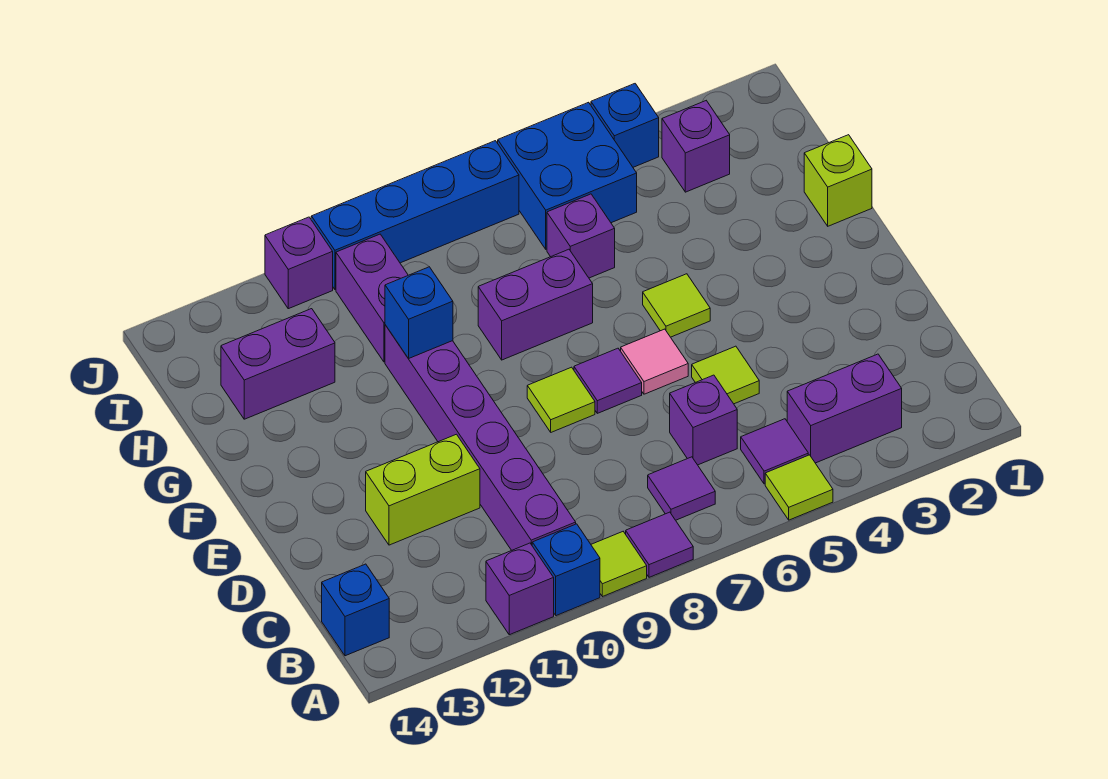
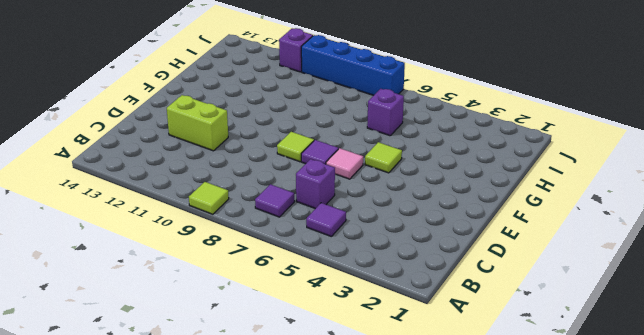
none -> lime 1x1 tile [765,455,833,520]
none -> purple 1x1 tile [626,512,693,577]
none -> blue 1x1 brick [532,524,600,616]

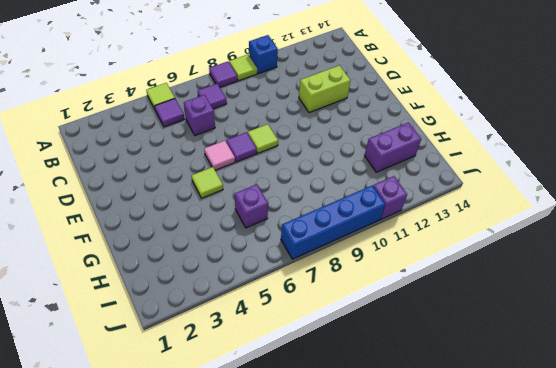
none -> purple 1x1 brick [486,543,554,635]
none -> purple 1x2 brick [787,354,902,463]
none -> purple 1x6 brick [385,325,576,550]

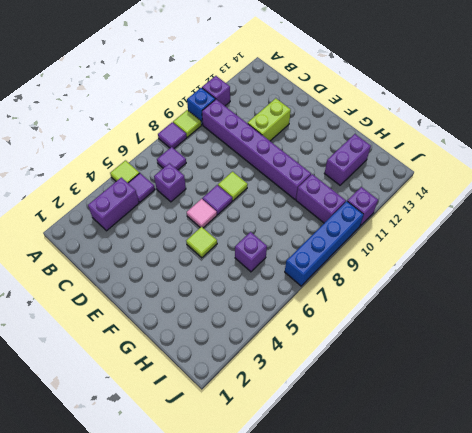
none -> blue 1x1 brick [322,564,389,656]
none -> lime 1x1 tile [692,346,759,404]
none -> lime 1x1 brick [804,135,872,226]

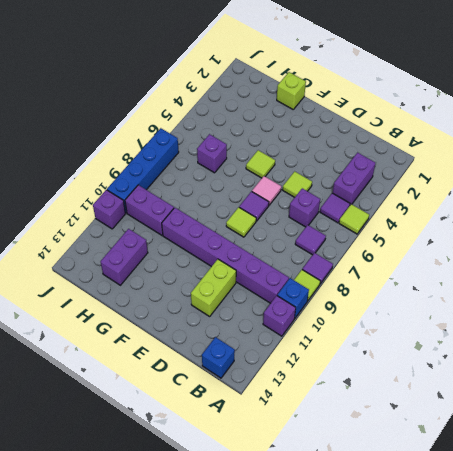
none -> purple 1x2 brick [478,249,593,360]
none -> purple 1x1 brick [662,101,730,192]
none -> blue 2x2 brick [498,102,637,249]

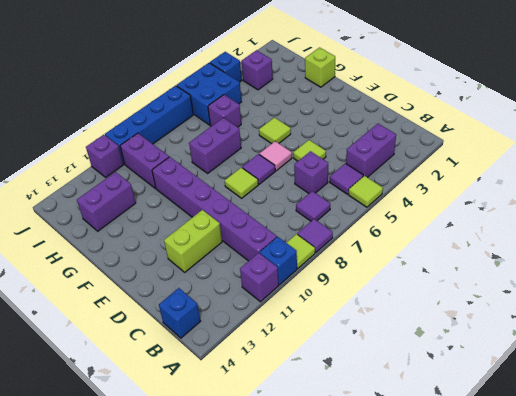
none -> blue 1x1 brick [385,267,453,359]

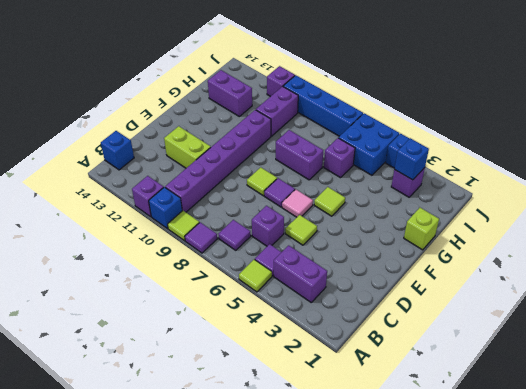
blue 1x1 brick [394,138,429,180] -> blue 1x1 brick moved to [385,267,453,359]

